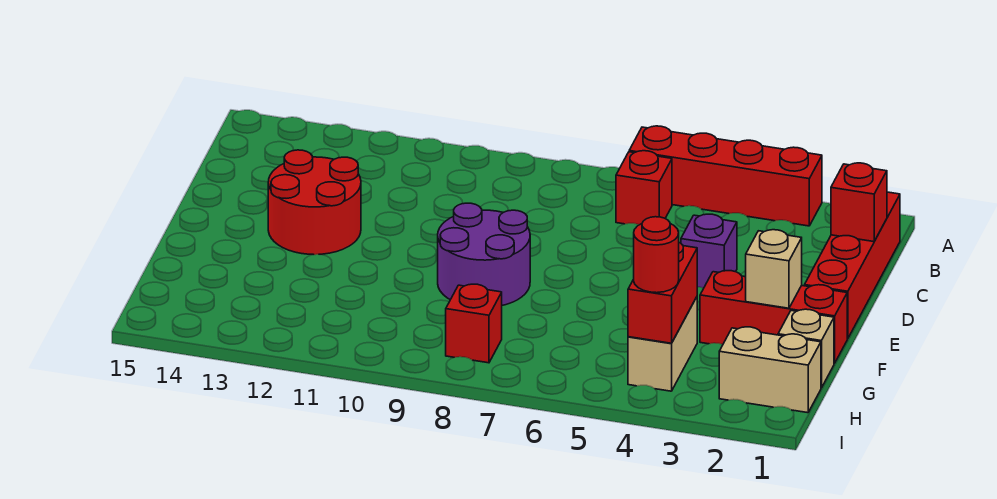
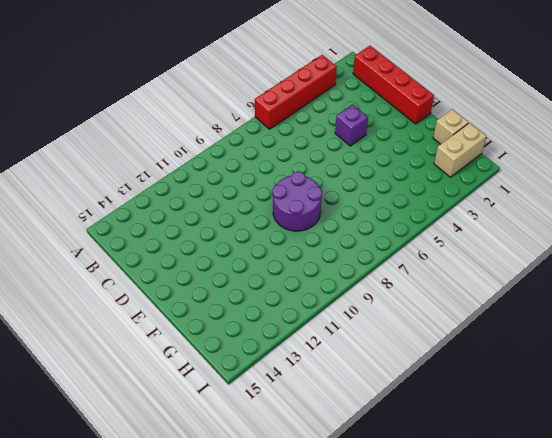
none -> red 1x1 brick [616,151,672,225]
none -> red 2x2 round brick [268,150,361,255]
none -> red 1x3 brick [700,271,847,363]

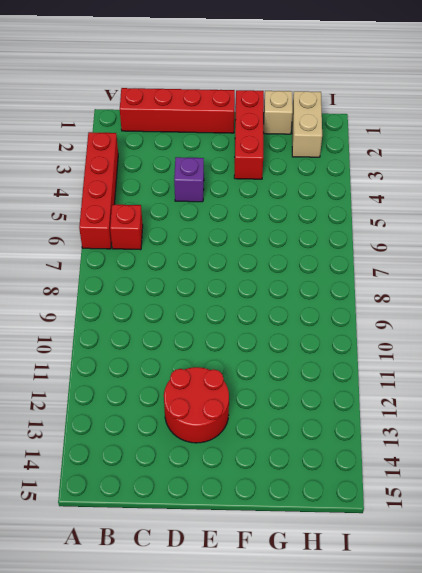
none -> purple 2x2 round brick [438,203,530,305]
none -> tan 1x2 brick [628,297,697,391]
none -> red 1x1 brick [446,284,502,363]

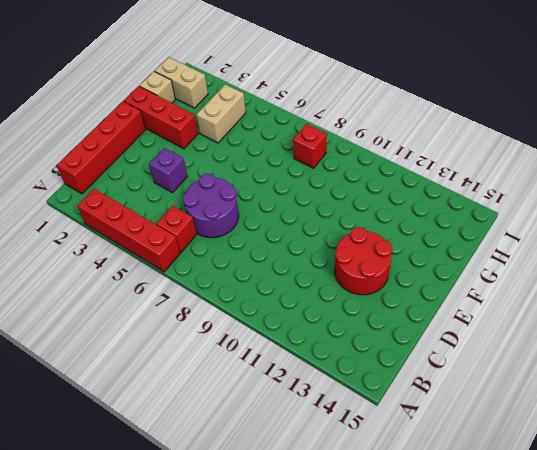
purple 2x2 round brick [183,174,239,238] -> purple 2x2 round brick moved to [438,203,530,305]
none -> red 1x1 brick [831,163,887,242]
none -> tan 1x1 brick [746,230,802,308]
none -> red 1x2 brick [628,243,697,343]

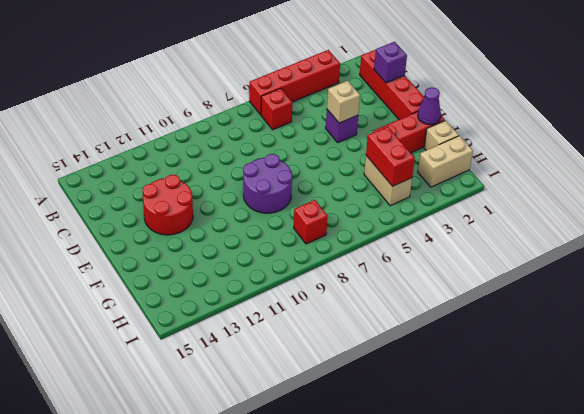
purple 1x1 brick [374,42,407,83] -> red 1x1 brick [831,163,887,242]
tan 1x1 brick [327,81,360,123] -> tan 1x1 brick moved to [746,230,802,308]
purple 1x1 cone [418,87,441,125] -> none
none -> red 1x1 round brick [634,217,679,293]

